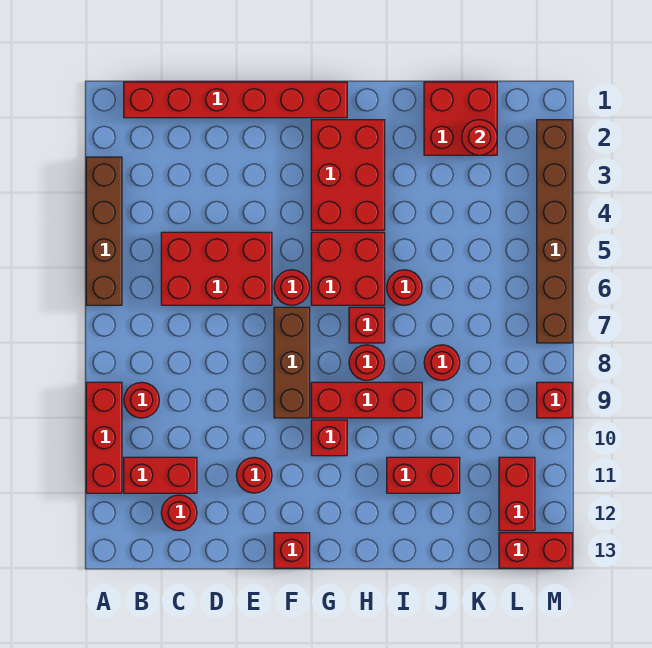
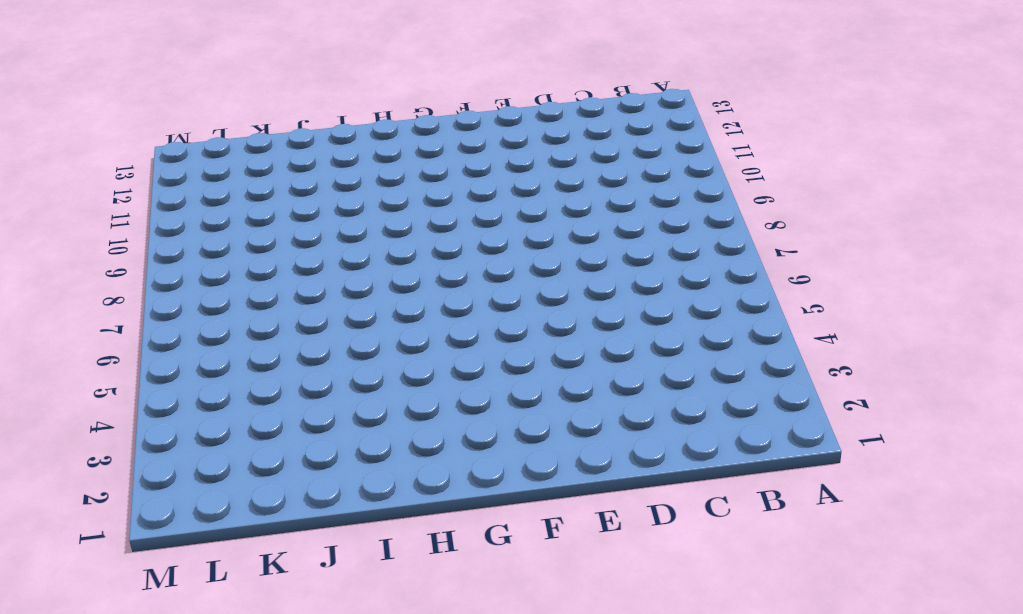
none -> brown 1x4 brick [86,157,122,305]
none -> red 1x3 brick [86,382,122,493]
none -> red 1x6 brick [124,82,347,118]

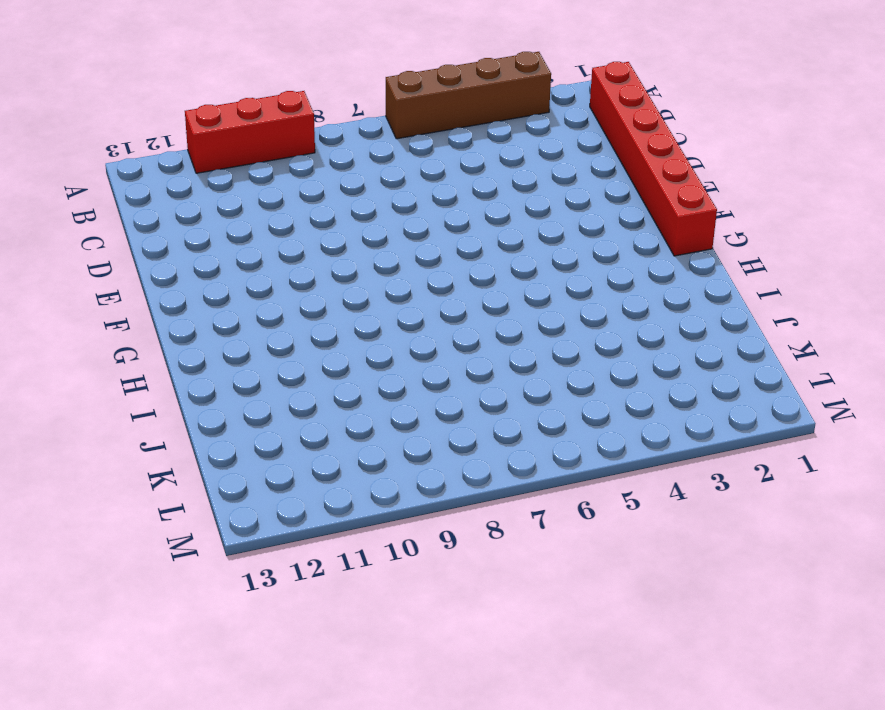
none -> red 1x1 round brick [124,382,159,418]
none -> red 1x2 brick [124,457,197,493]
none -> red 2x3 brick [161,232,272,305]

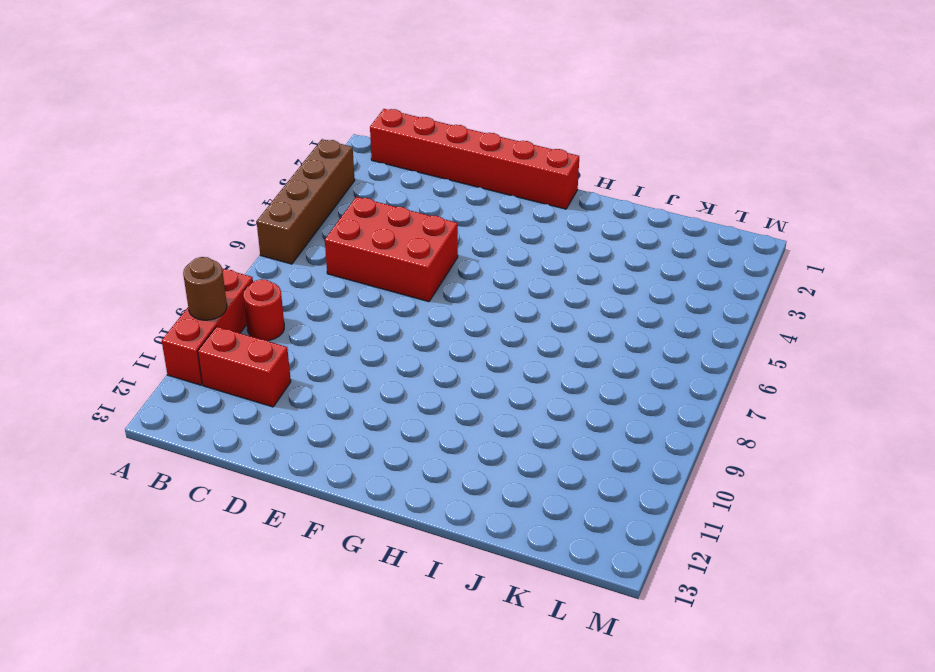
brown 1x1 round brick [183,257,227,320] -> none
none -> red 1x1 round brick [161,495,197,531]
none -> red 1x1 round brick [236,457,272,493]
none -> red 1x1 round brick [274,270,310,305]

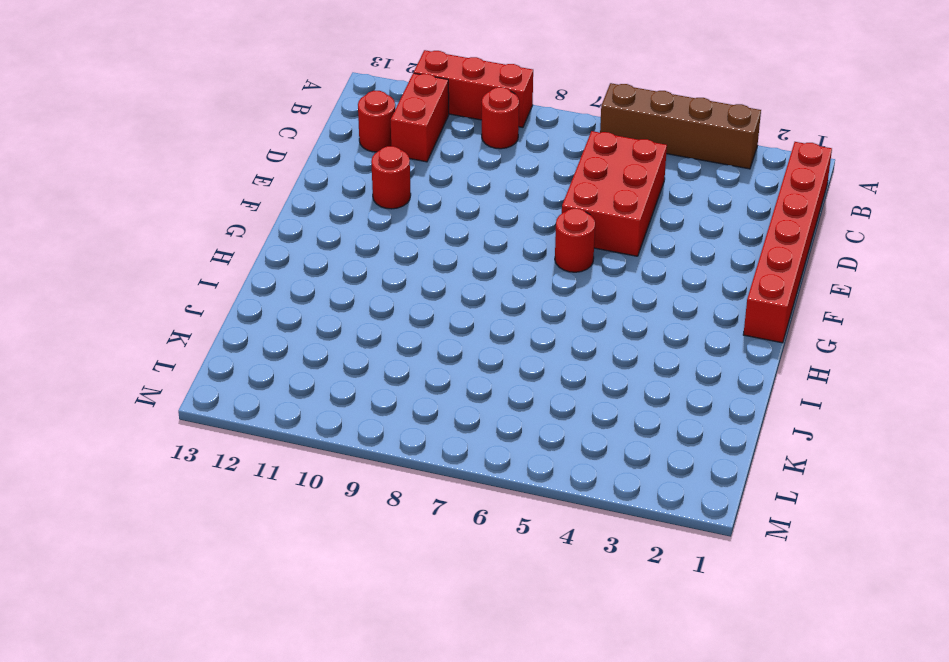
none -> brown 1x3 brick [274,307,310,418]
none -> red 1x1 brick [274,533,310,568]
none -> red 2x3 brick [311,120,385,230]

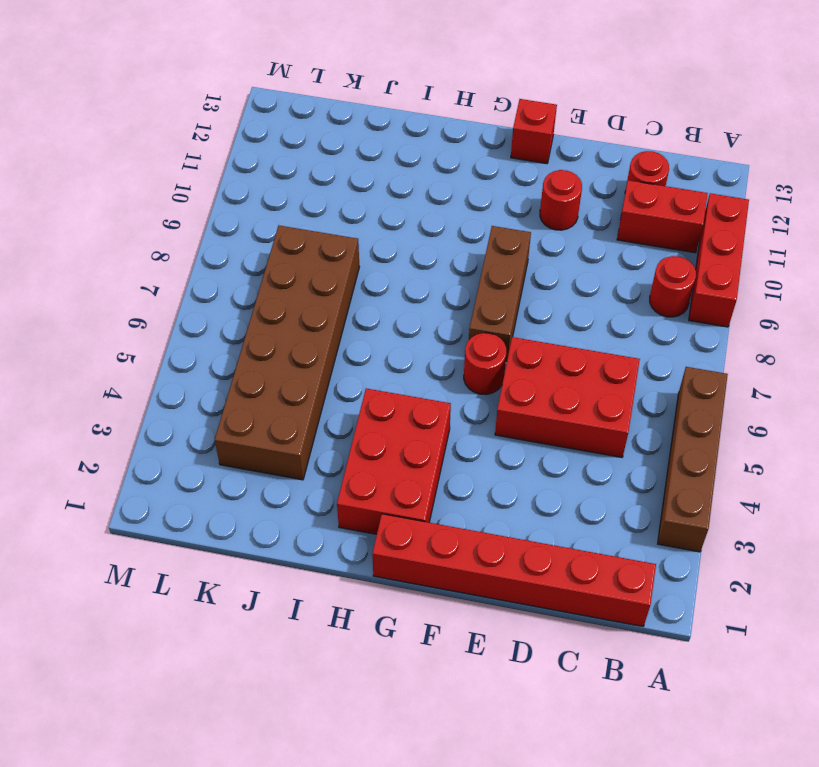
brown 2x6 brick [215,226,359,480] -> red 1x1 round brick [424,345,460,380]
none -> red 2x2 brick [311,232,385,305]
none -> red 1x3 brick [311,382,422,418]
none -> red 1x1 brick [311,420,347,456]

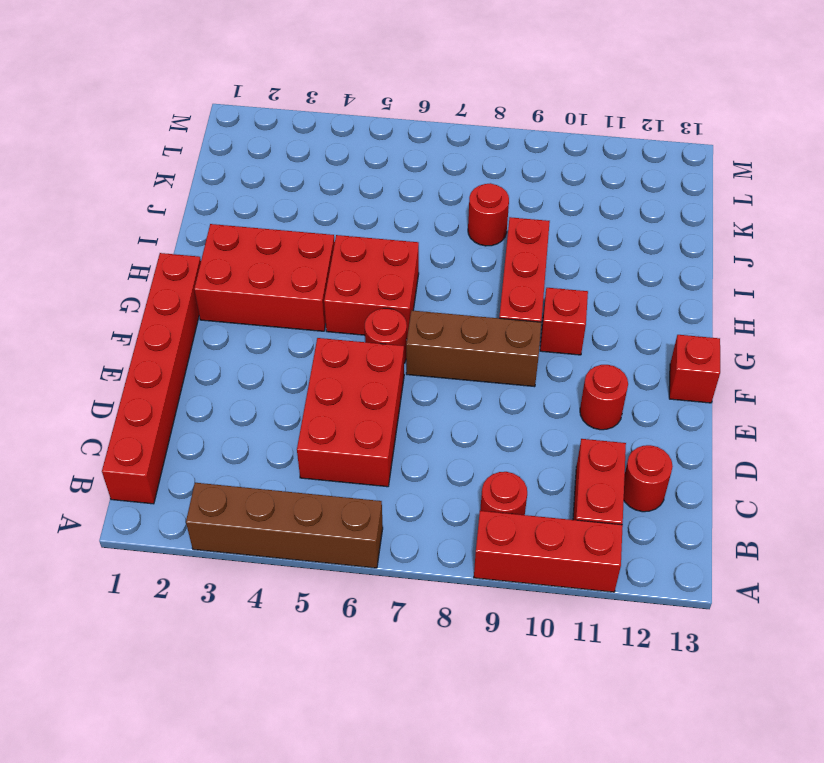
none -> red 1x1 brick [349,307,385,343]
none -> red 1x1 round brick [349,345,385,380]
none -> red 1x1 round brick [387,270,422,305]

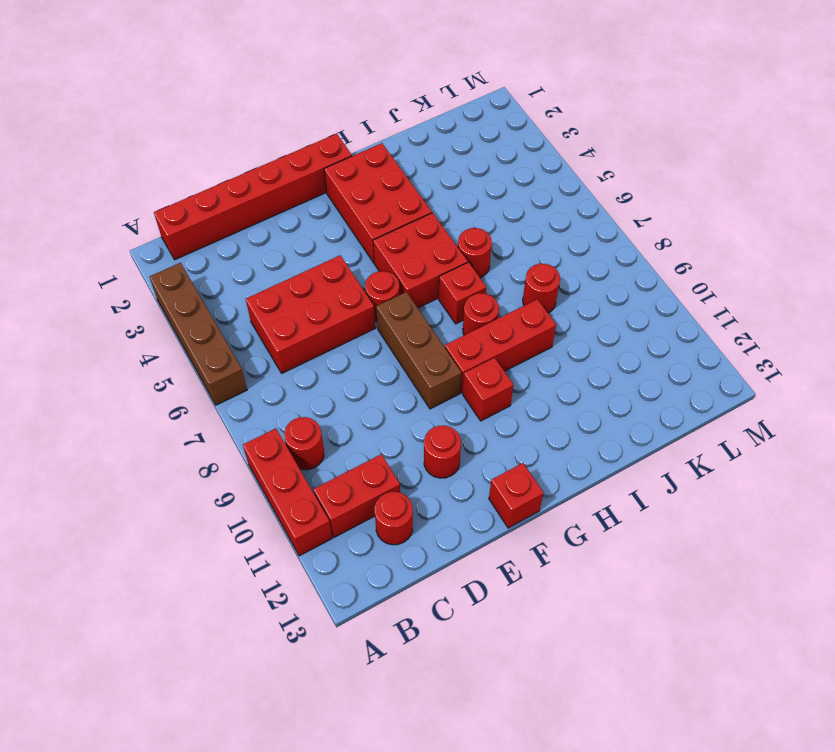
none -> red 1x2 brick [387,457,460,493]
none -> red 2x2 brick [424,82,497,155]
none -> red 1x2 brick [499,457,535,531]

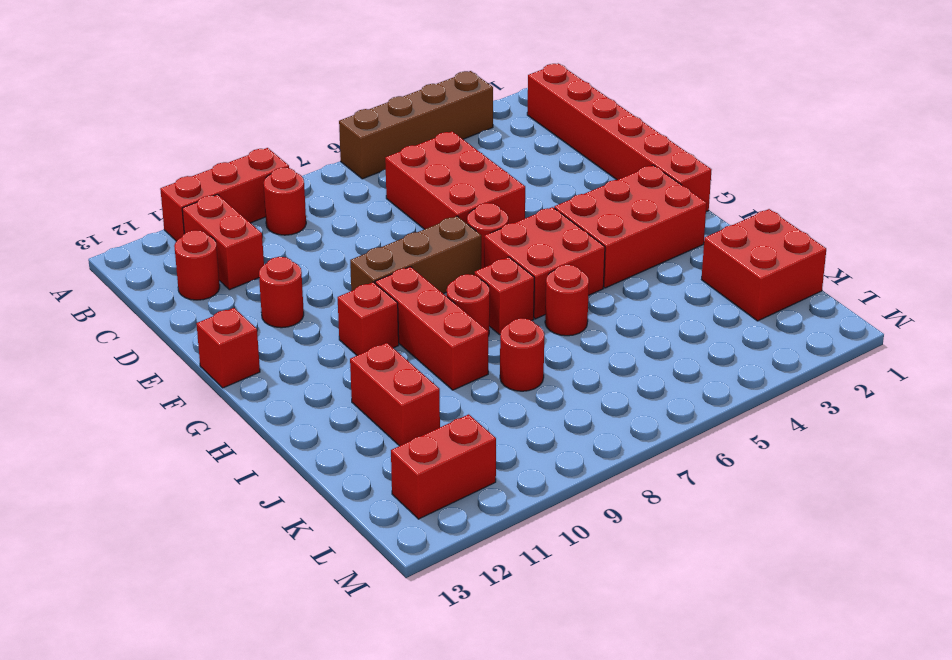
none -> red 1x2 brick [499,533,572,568]
none -> brown 1x6 brick [537,120,572,343]
none -> red 1x1 brick [537,382,572,418]

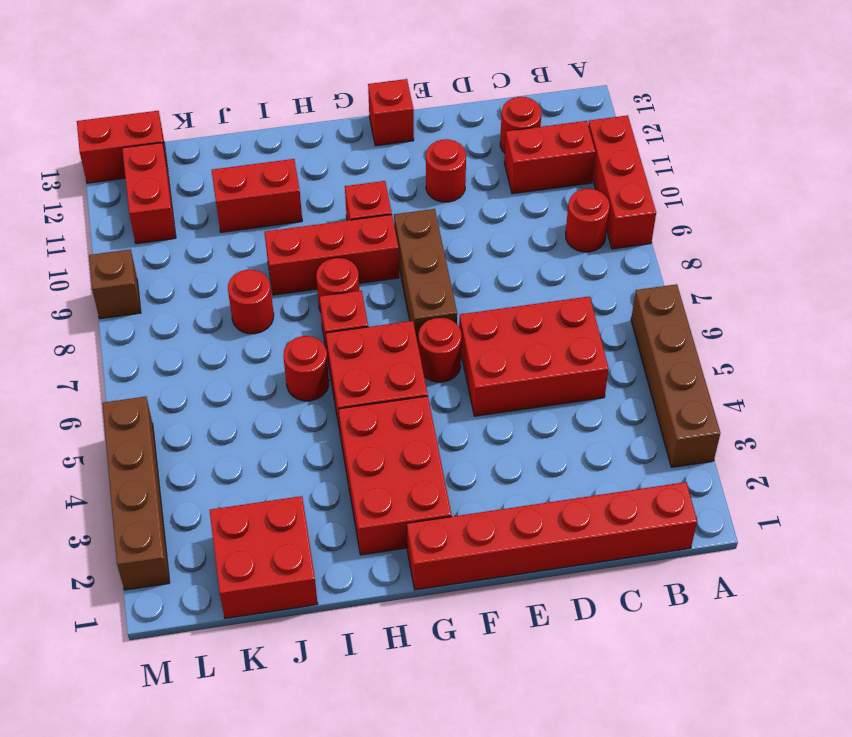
brown 1x4 brick [102,397,170,590] -> brown 1x6 brick [537,120,572,343]
brown 1x1 brick [89,249,141,319] -> red 1x1 brick [537,382,572,418]
none -> red 1x1 round brick [462,120,497,155]

